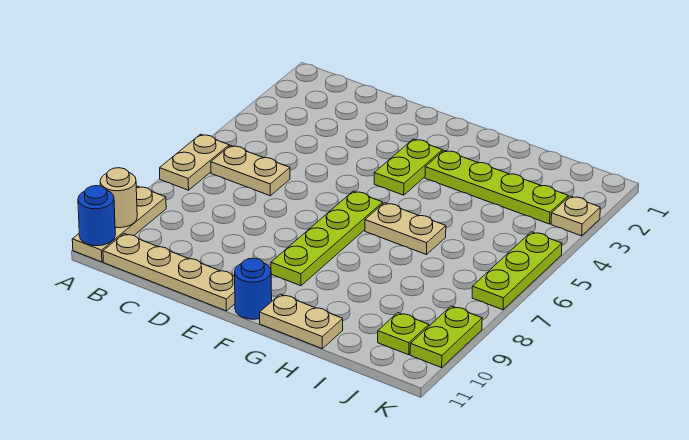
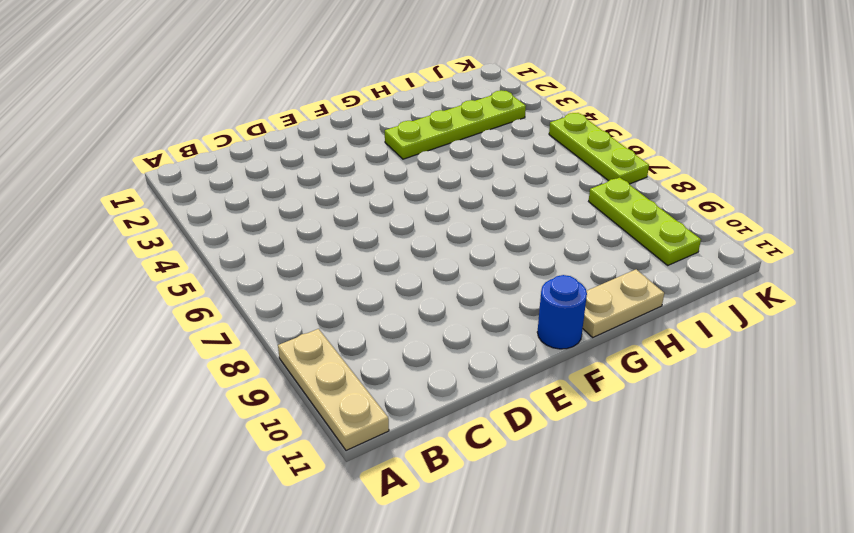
lime 1x3 plate [589,178,701,265] -> lime 1x1 plate [378,313,429,355]
none -> tan 1x2 plate [160,134,229,190]
none -> tan 1x2 plate [211,145,290,196]
none -> tan 1x4 plate [103,234,235,311]

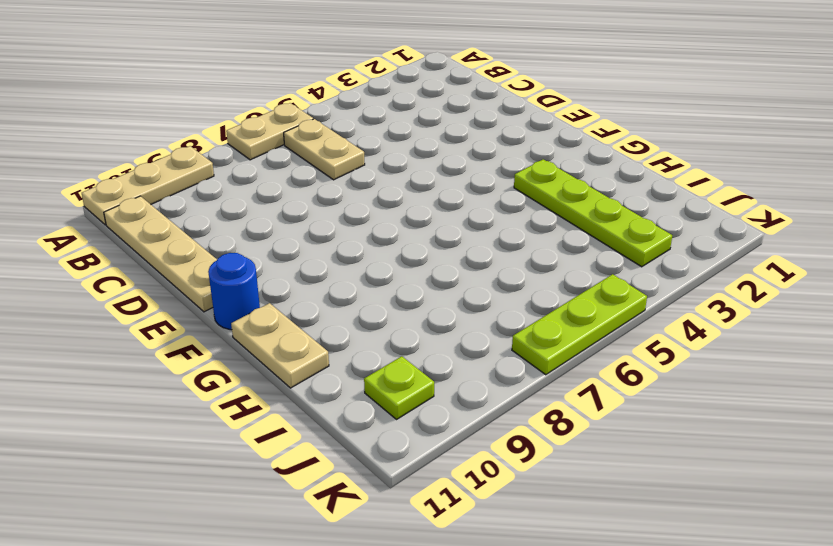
none -> lime 1x2 plate [374,139,442,195]
none -> lime 1x4 plate [271,191,383,286]
none -> tan 1x2 plate [365,203,446,255]

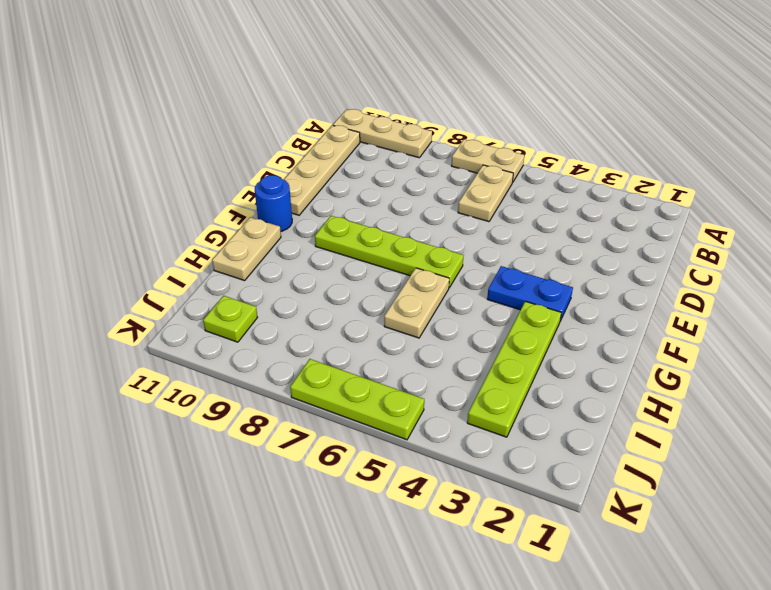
blue 1x2 plate [487,266,573,321] -> lime 1x2 plate [374,139,442,195]
none -> tan 1x1 plate [551,196,600,236]
none -> lime 1x2 plate [410,306,482,368]
none -> tan 1x1 round brick [100,168,137,228]

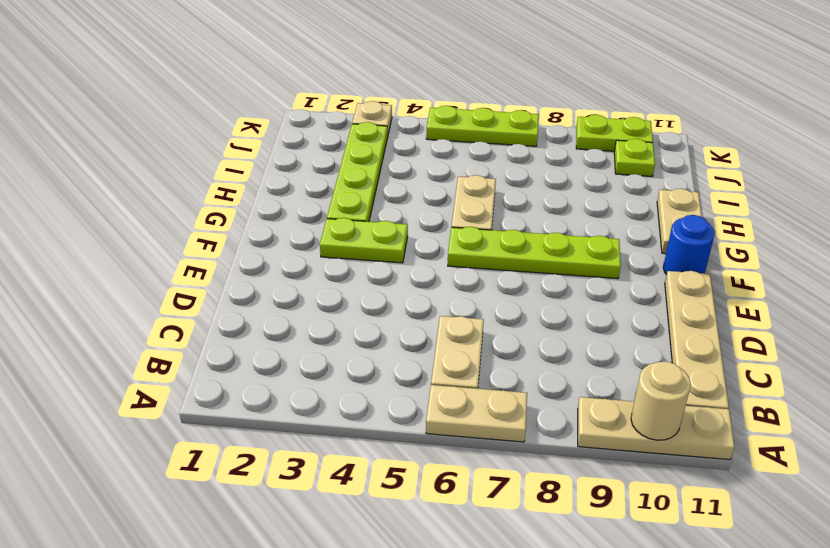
none -> blue 1x1 round brick [78,186,115,246]

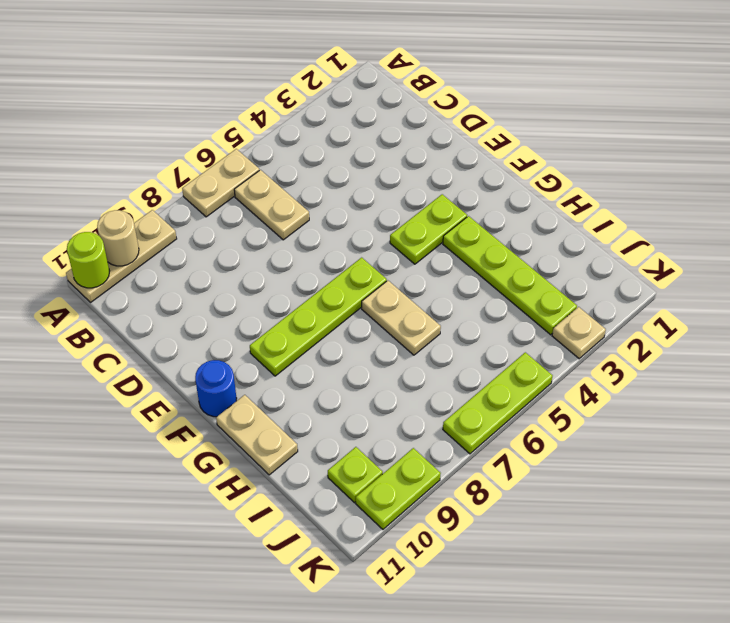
lime 1x1 round brick [67,232,109,288] -> blue 1x1 round brick [78,186,115,246]
none -> tan 1x4 plate [103,234,235,311]

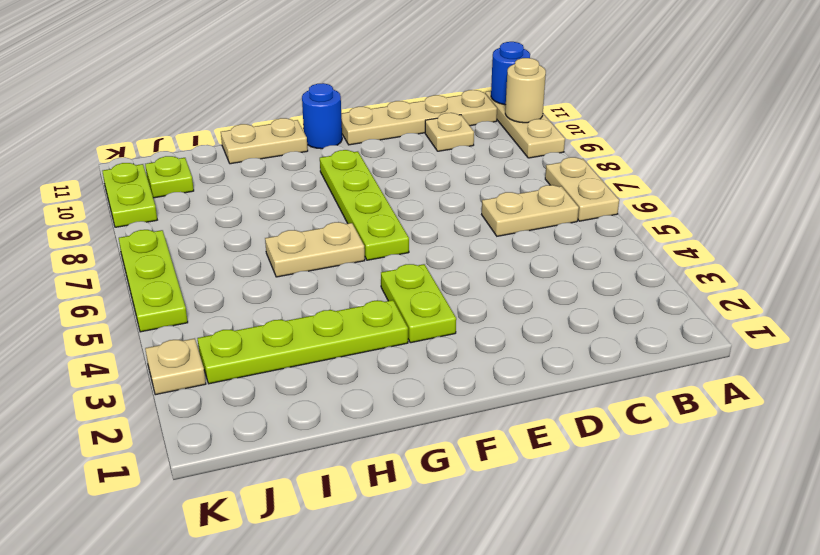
tan 1x1 plate [425,113,474,151] -> none

